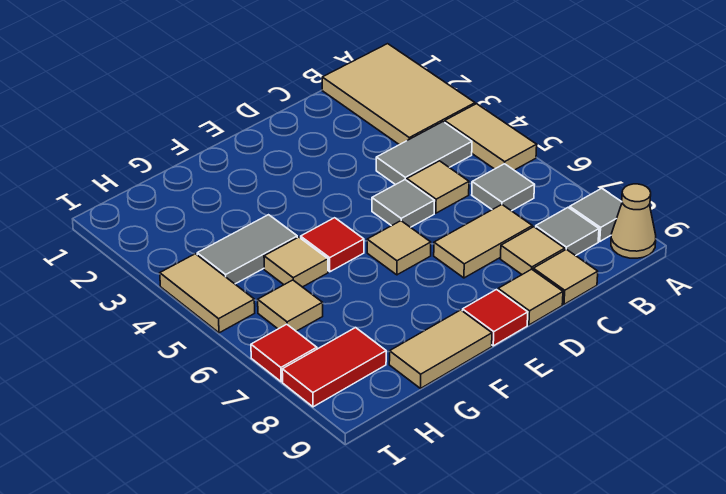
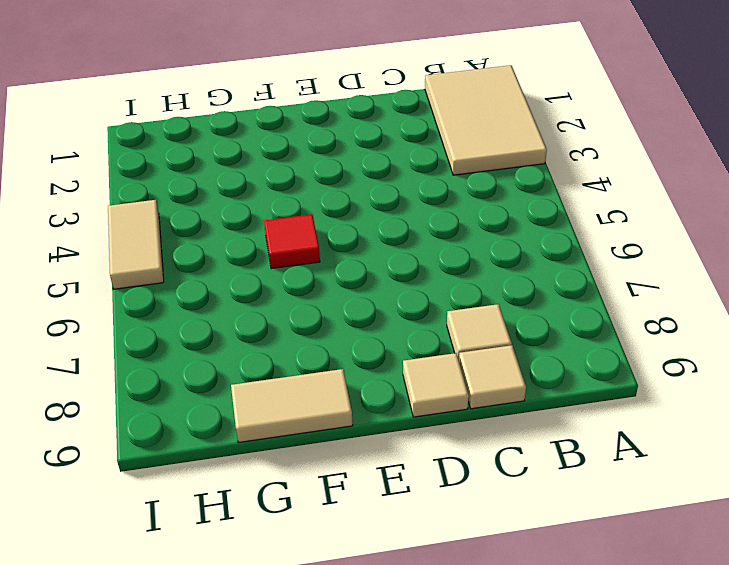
none -> tan 1x2 tile [445,104,537,170]
none -> grey 1x1 tile [570,188,622,242]
none -> tan 1x1 cone [611,184,656,258]

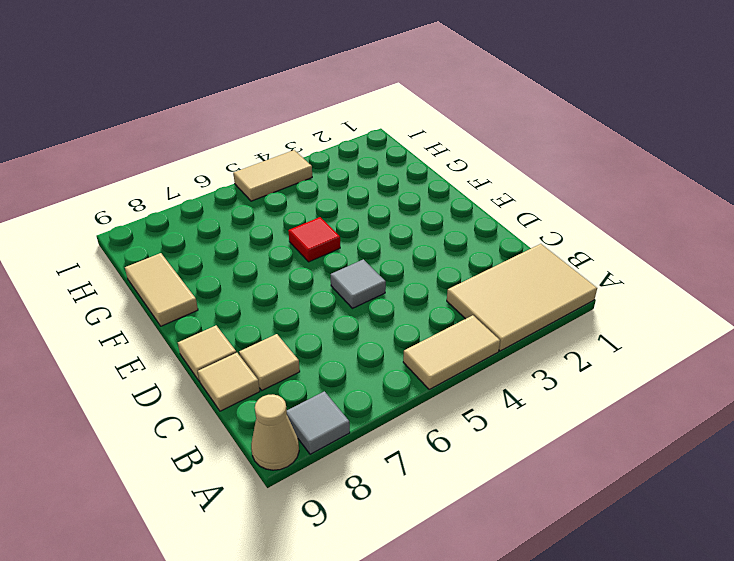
none -> grey 1x2 tile [376,122,472,185]
none -> grey 1x1 tile [472,164,535,211]
none -> grey 1x1 tile [535,208,599,256]

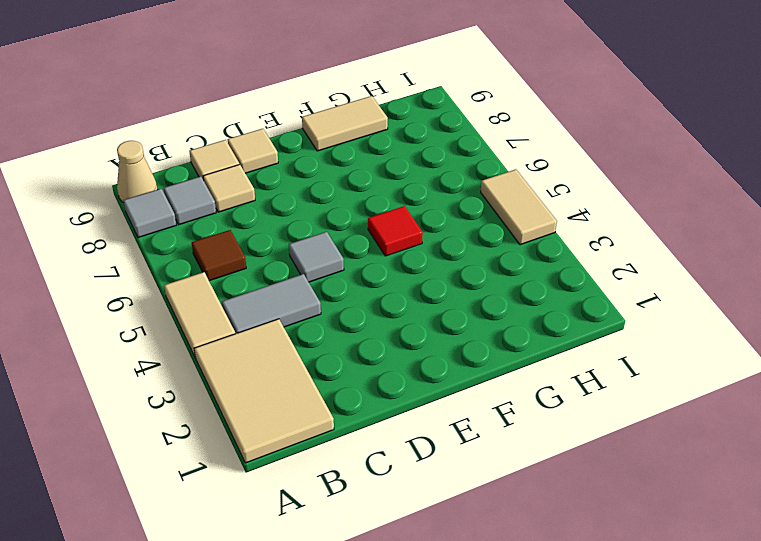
brown 1x1 tile [192,230,246,281] -> grey 1x1 tile [472,164,535,211]
none -> tan 1x1 tile [407,161,469,213]
none -> tan 1x2 tile [434,205,532,278]
none -> tan 1x1 tile [367,221,431,275]

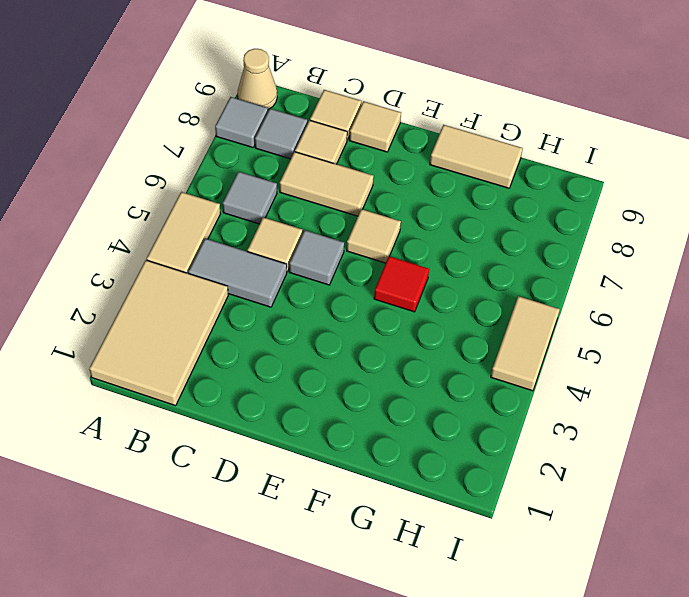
none -> red 1x1 tile [462,290,528,346]
none -> grey 1x2 tile [197,215,297,284]
none -> tan 1x1 tile [264,237,328,287]

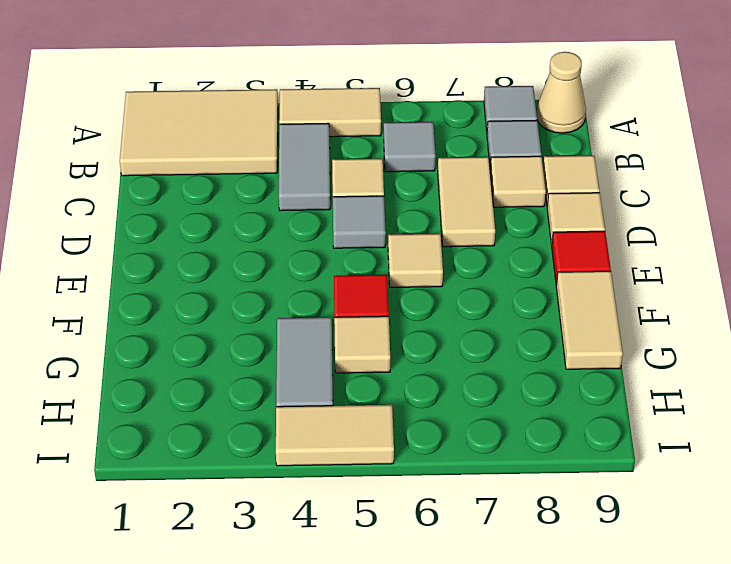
none -> tan 1x1 tile [258,280,323,331]
none -> red 1x2 tile [282,327,386,407]
none -> red 1x1 tile [251,324,317,382]

